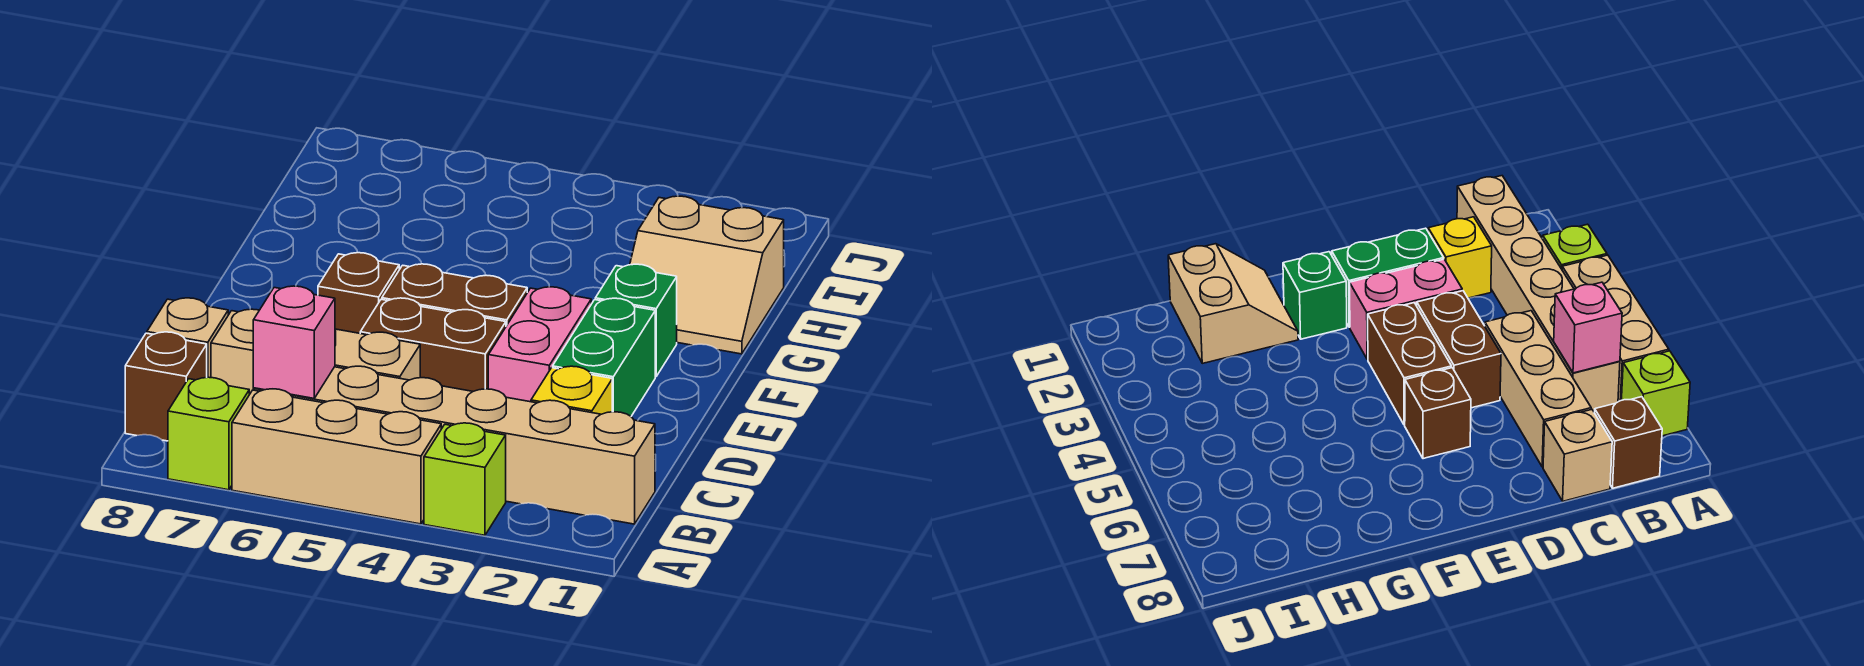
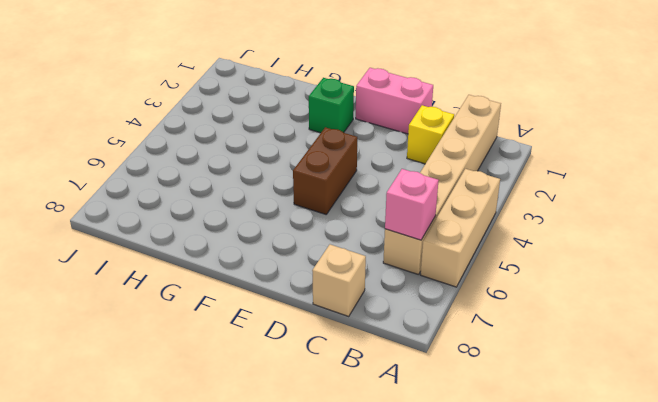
pink 1x2 brick [356,68,433,134] -> pink 1x2 brick moved to [488,287,591,402]
none -> lime 1x1 brick [424,423,506,535]
none -> lime 1x1 brick [168,377,249,490]
none -> brown 1x1 brick [125,332,207,441]

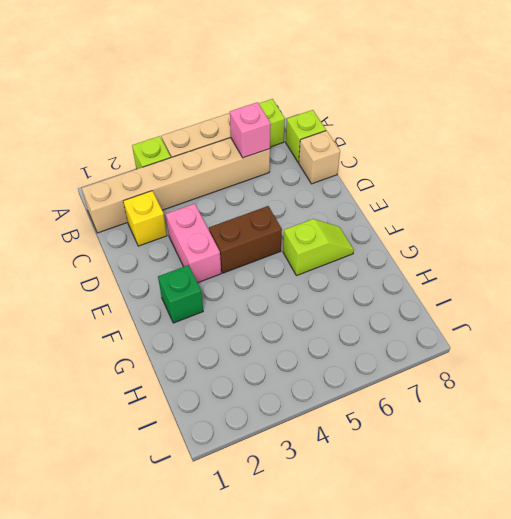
lime 1x1 brick [286,110,326,162] -> brown 1x1 brick [125,332,207,441]
lime 1x2 slope [283,219,354,276] -> none
none -> tan 1x3 brick [211,309,420,395]
none -> green 1x2 brick [553,298,655,416]
none -> brown 1x2 brick [360,298,506,391]

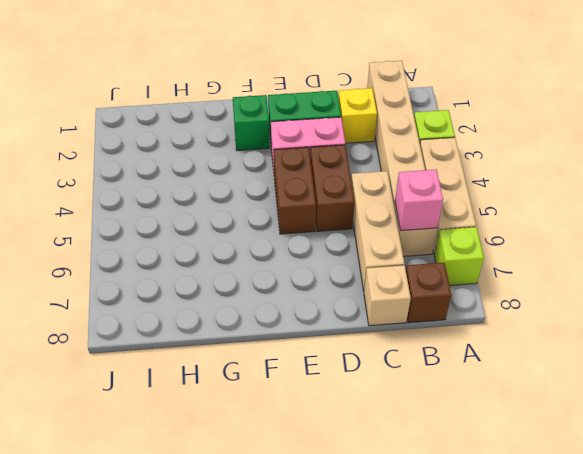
none -> brown 1x1 brick [318,253,399,333]
none -> tan 2x2 slope [630,196,784,354]

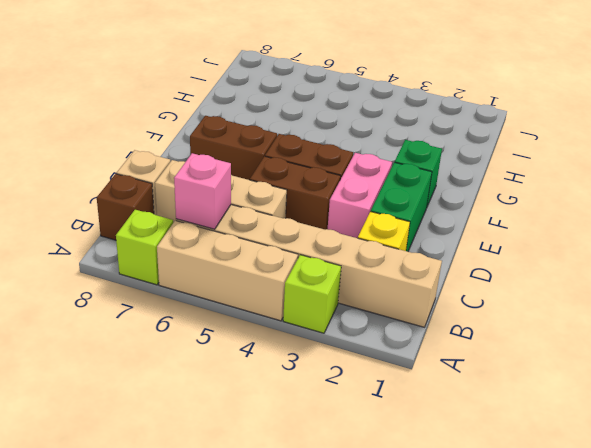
brown 1x2 brick [190,116,277,180] -> brown 1x1 brick [318,253,399,333]
none -> tan 2x2 slope [630,196,784,354]

